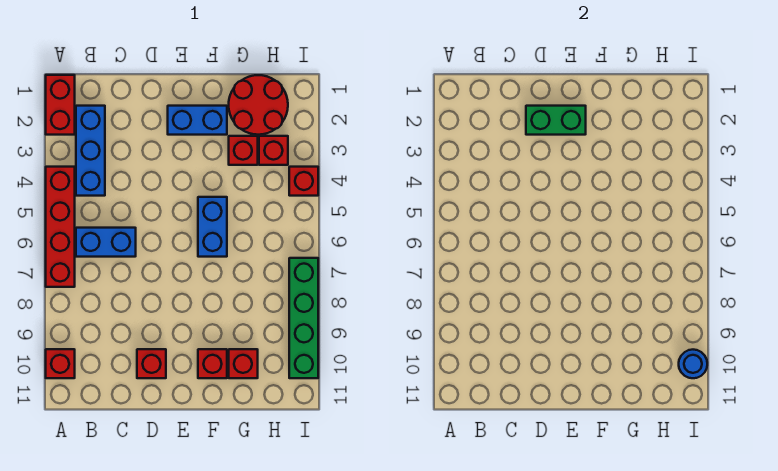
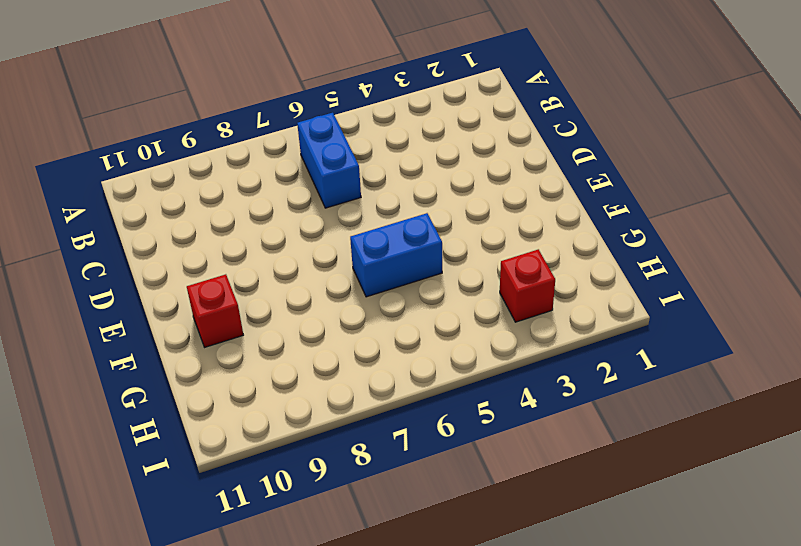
none -> red 1x2 brick [46,75,75,135]
none -> red 1x4 brick [46,167,75,287]
none -> red 1x1 brick [46,349,75,378]

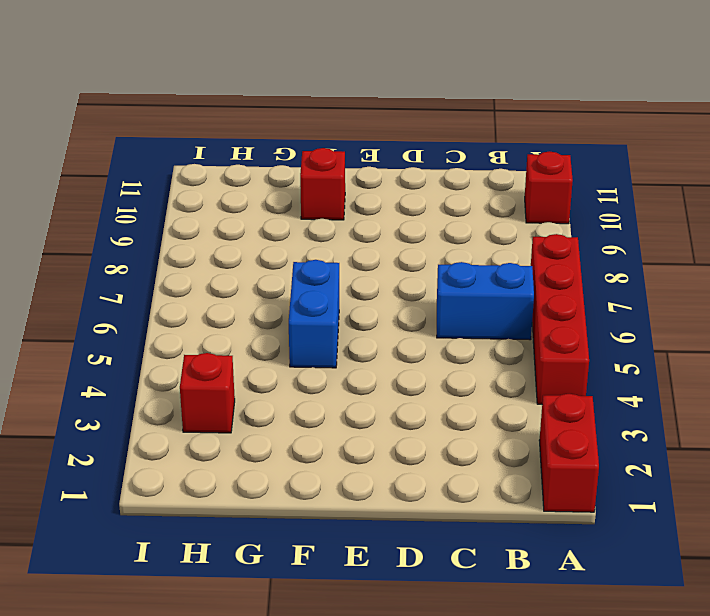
none -> blue 1x3 brick [76,106,105,196]
none -> red 1x1 brick [137,349,166,378]
none -> blue 1x2 brick [168,106,227,135]

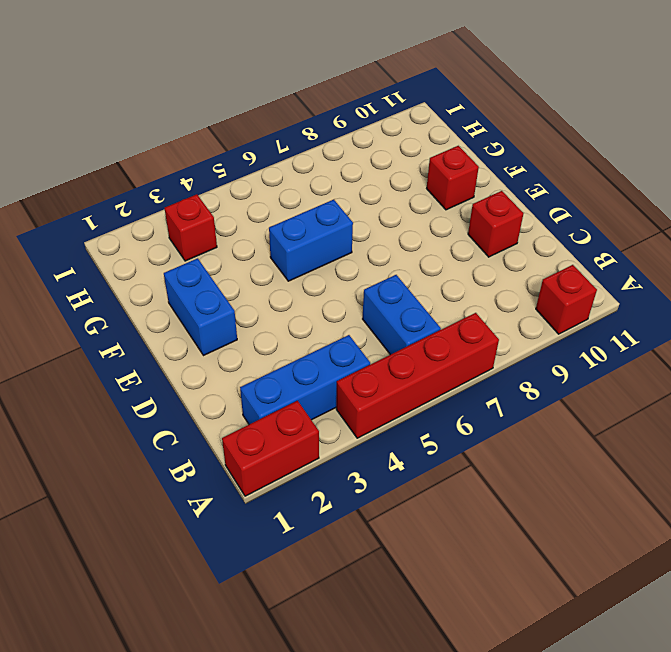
none -> red 2x2 round brick [229,75,288,135]
none -> red 1x1 brick [229,136,258,165]
none -> red 1x1 brick [229,349,258,378]

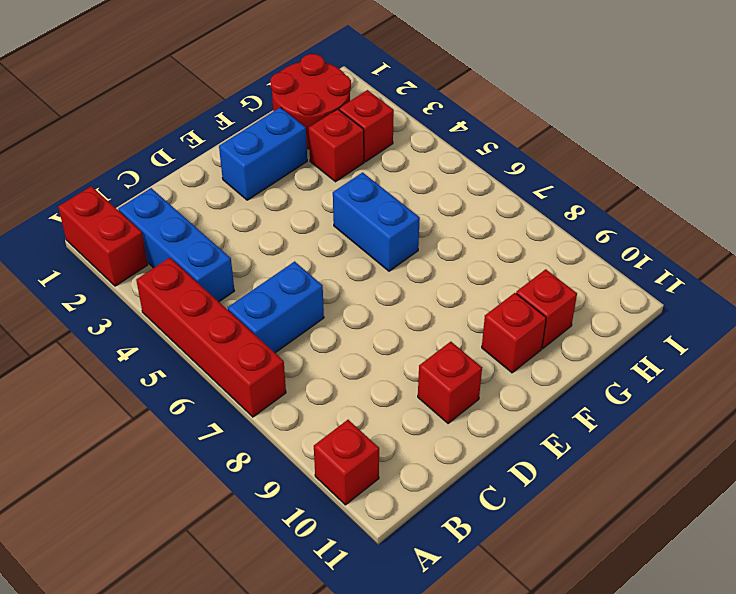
none -> red 1x1 brick [289,167,318,196]
none -> green 1x4 brick [289,258,318,378]
none -> green 1x2 brick [526,106,586,135]

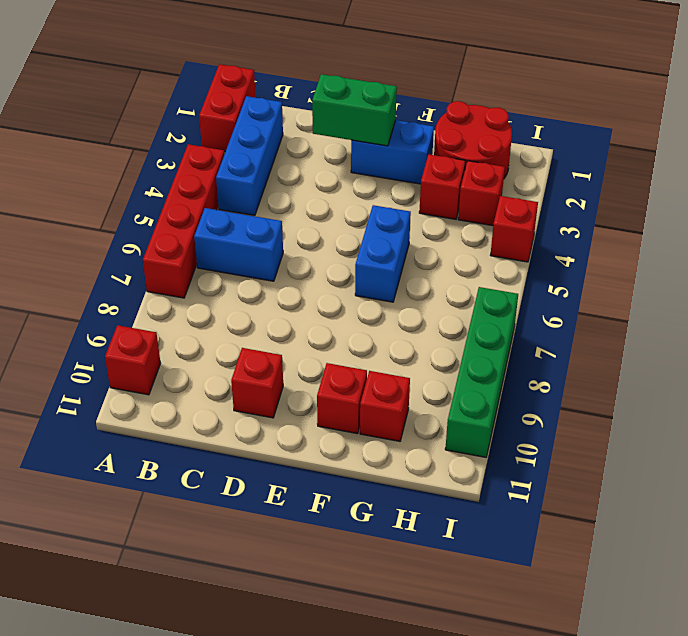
none -> blue 1x1 round brick [679,350,707,378]

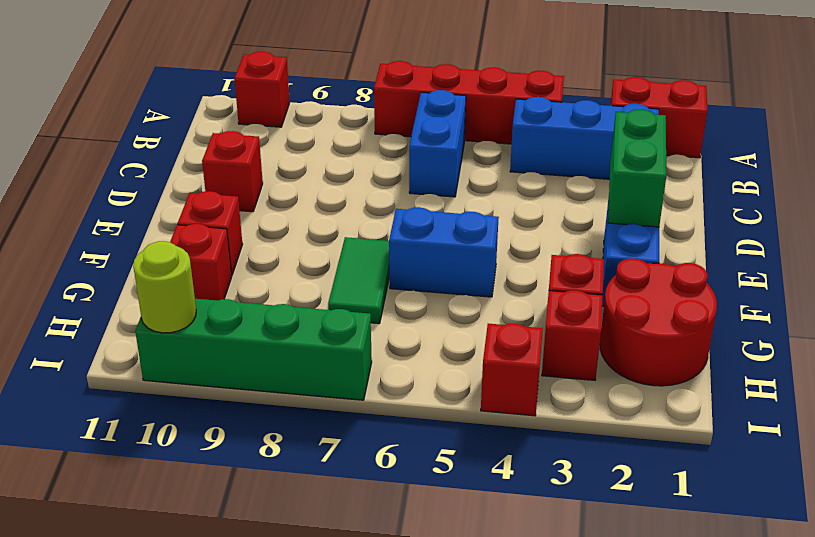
green 1x2 tile [328,237,389,324] -> none
lime 1x1 round brick [133,241,196,333] -> blue 1x1 round brick [679,350,707,378]

